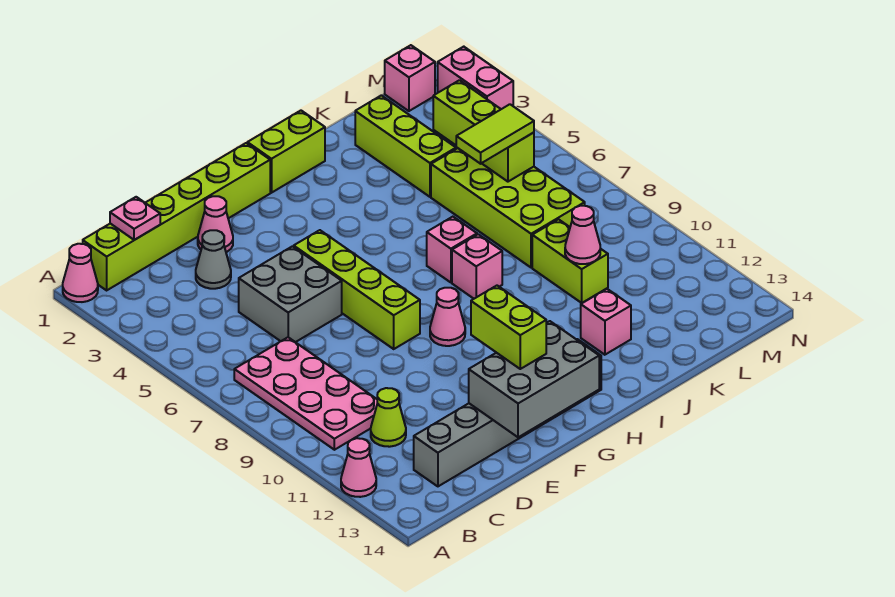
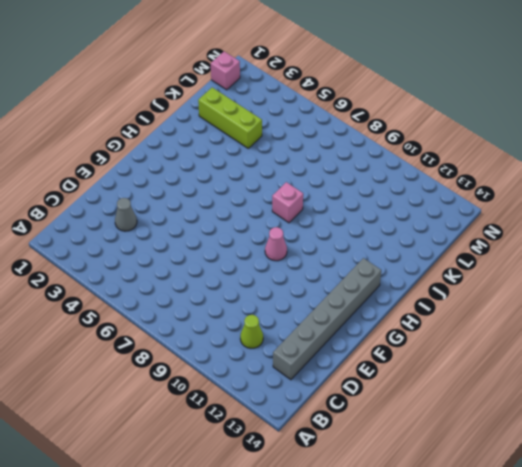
none -> pink 1x1 cone [63,244,98,302]
none -> pink 1x1 cone [341,438,376,497]
none -> lime 1x6 brick [83,143,270,290]

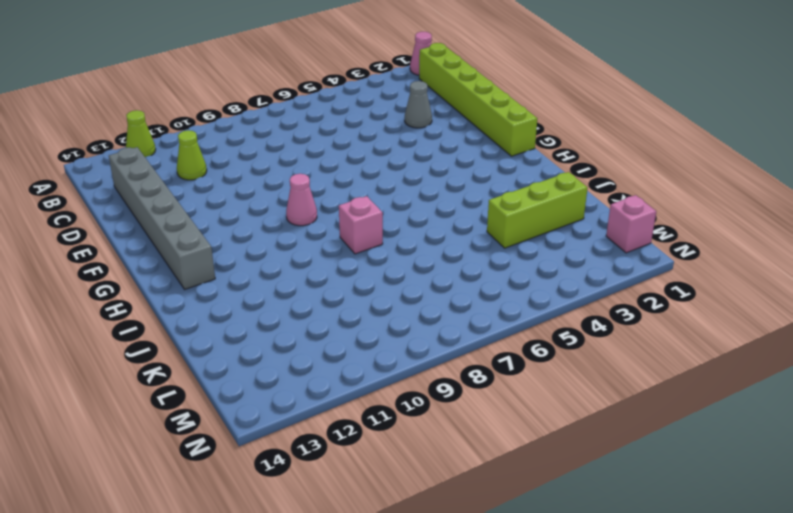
lime 1x1 cone [126,110,156,157] -> pink 1x1 cone [341,438,376,497]
none -> pink 2x4 plate [234,337,377,450]
none -> grey 2x2 brick [239,246,342,342]
none -> pink 1x1 cone [198,196,233,252]

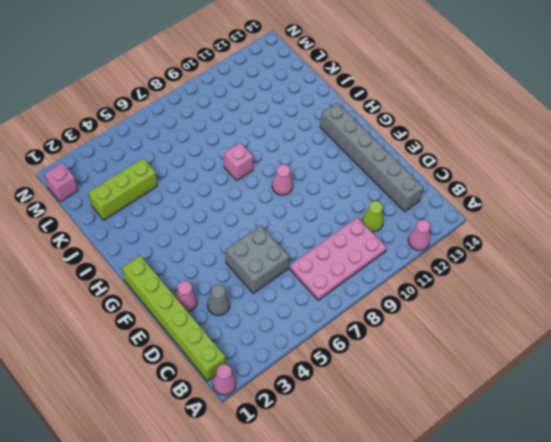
none -> lime 1x4 brick [294,230,420,349]
none -> lime 1x2 brick [247,111,325,193]
none -> pink 1x1 brick [427,217,477,282]

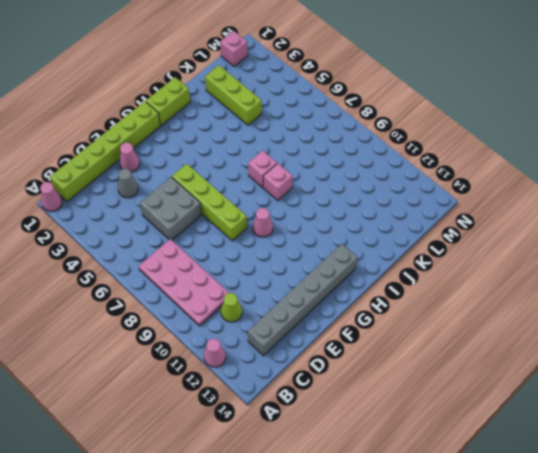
none -> pink 1x1 brick [581,289,631,355]
none -> lime 2x4 brick [431,148,585,268]
none -> lime 1x2 brick [532,219,608,303]

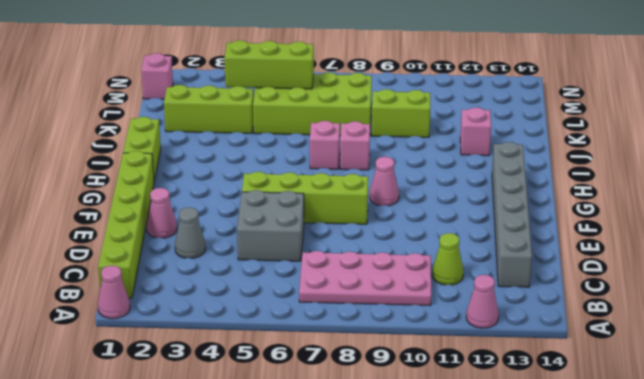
none -> pink 1x2 brick [438,47,513,109]
none -> pink 1x1 plate [110,197,160,240]
none -> grey 2x3 brick [469,321,599,437]

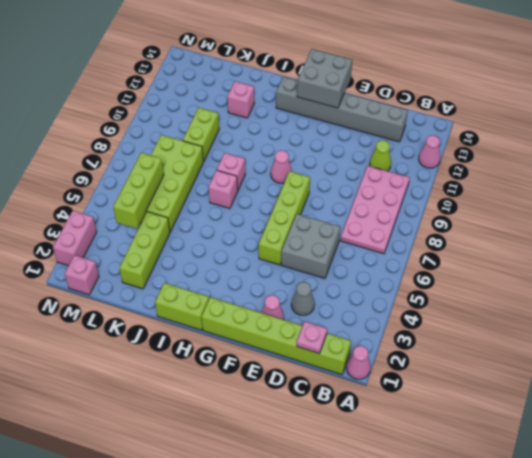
grey 2x2 brick [297,49,352,108] -> grey 2x3 brick [469,321,599,437]
none -> pink 1x1 cone [565,206,600,264]
none -> lime 1x2 brick [471,286,546,369]
none -> lime 1x2 tile [456,104,534,164]

